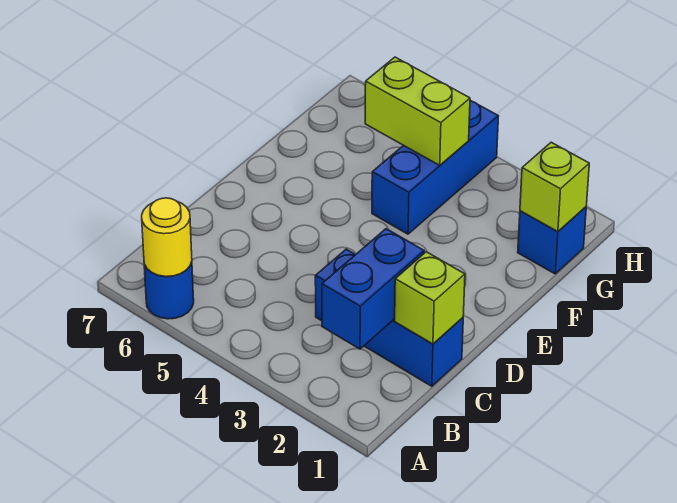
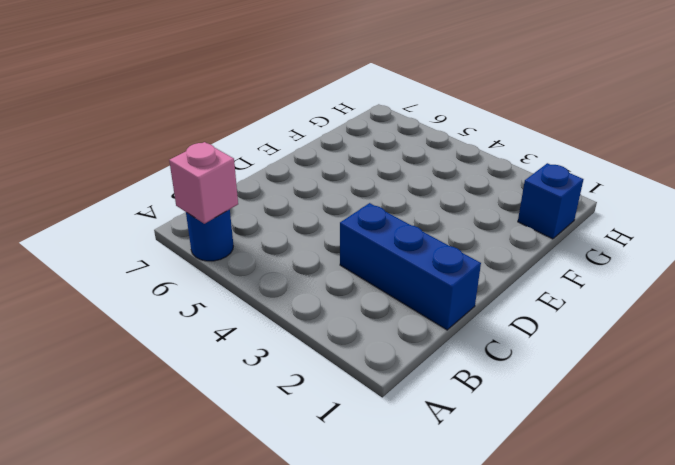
pink 1x1 brick [169,142,238,224] -> yellow 1x1 round brick [142,198,192,277]
none -> blue 1x3 brick [372,100,499,234]
none -> blue 1x2 brick [322,229,424,349]

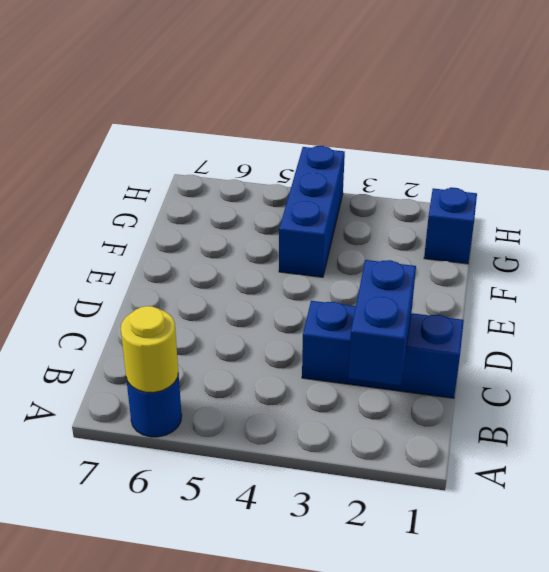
none -> lime 1x1 brick [395,252,465,344]
none -> lime 1x1 brick [520,142,589,232]

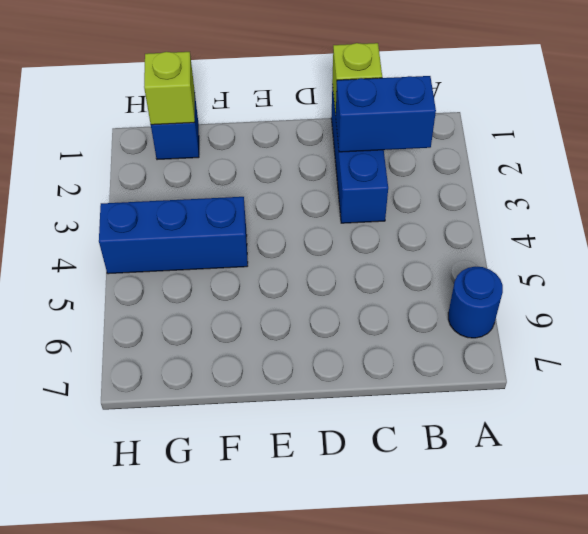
none -> yellow 1x1 round brick [142,198,192,277]
none -> lime 1x2 brick [365,57,470,165]

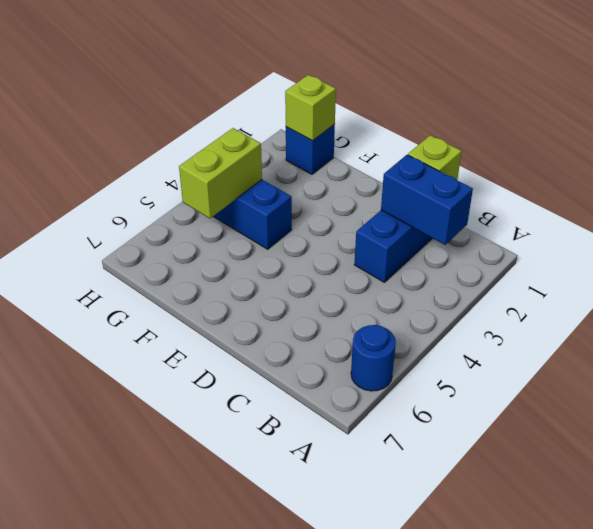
none -> yellow 1x1 round brick [142,198,192,277]

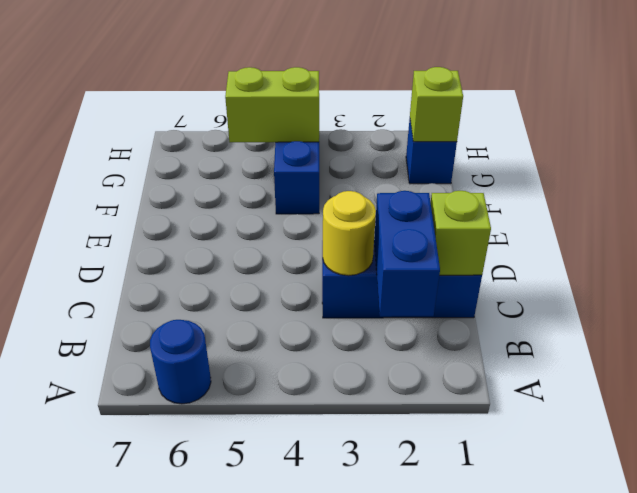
yellow 1x1 round brick [323,191,376,276] -> yellow 1x1 round brick moved to [142,198,192,277]

